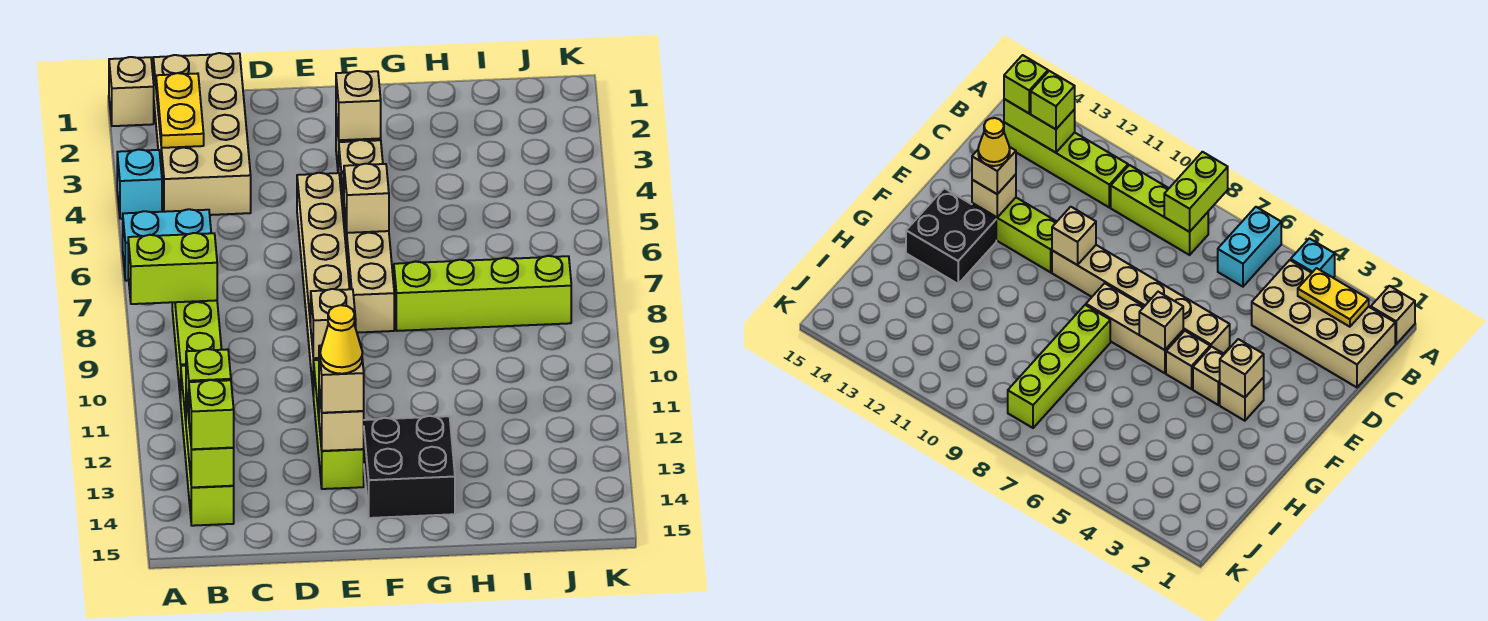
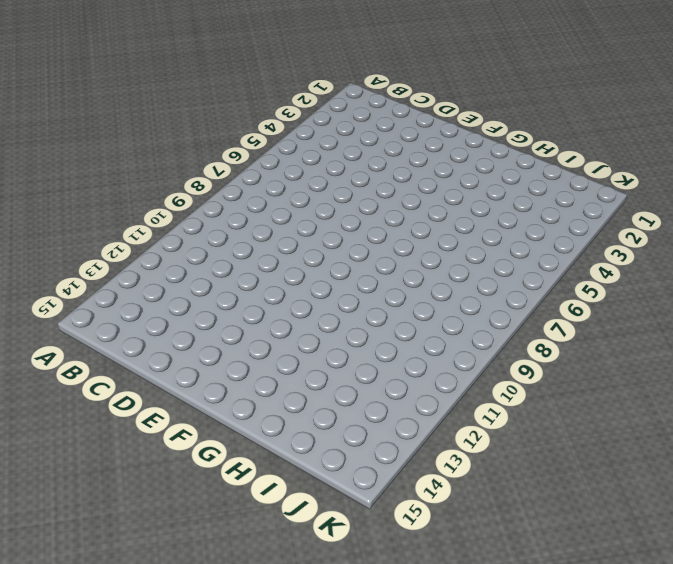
none -> tan 1x1 brick [109,57,154,126]
none -> cyan 1x1 brick [117,150,162,219]
none -> cyan 1x2 brick [123,209,211,281]

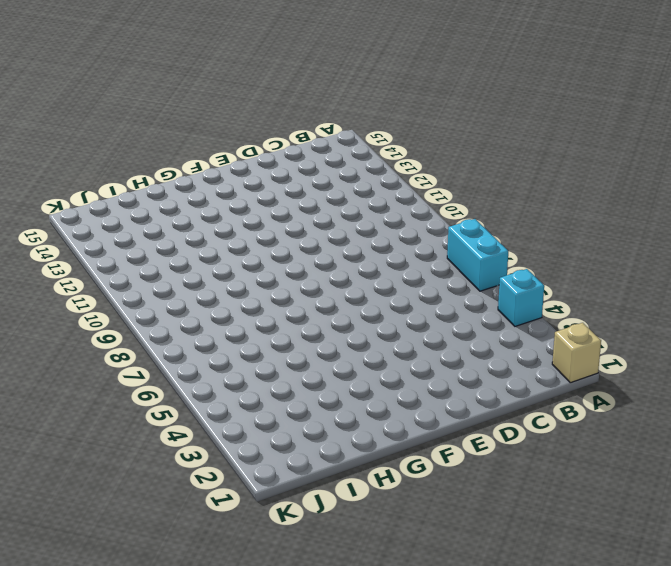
cyan 1x2 brick [447,219,508,291] -> cyan 1x2 brick turned to [123,209,211,281]
none -> tan 2x4 brick [153,53,251,215]
none -> lime 1x3 brick [172,300,222,401]
none -> lime 1x4 brick [181,366,234,526]

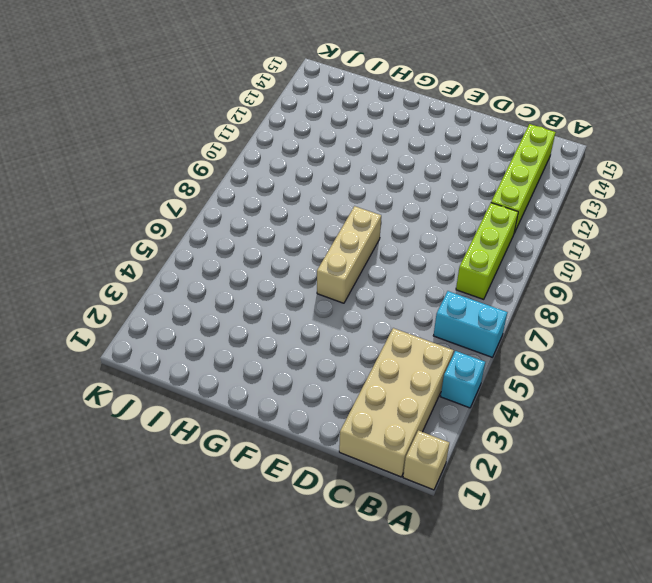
none -> tan 1x6 brick [297,173,349,396]
none -> lime 1x3 brick [314,360,364,489]
none -> tan 1x1 brick [1220,377,1264,421]

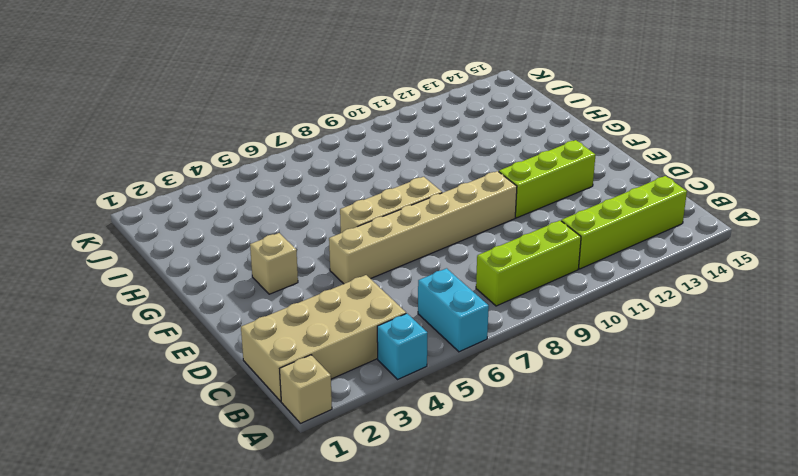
none -> tan 1x1 brick [339,140,383,187]
none -> tan 1x1 brick [1166,331,1210,389]
none -> black 2x2 brick [364,416,455,518]

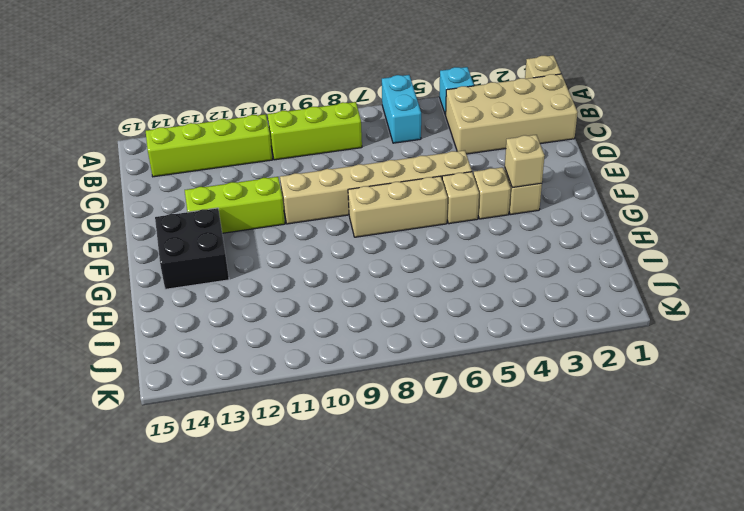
none -> lime 1x4 brick [394,256,571,331]
none -> lime 1x2 brick [128,233,217,304]
none -> yellow 1x2 plate [156,73,204,148]

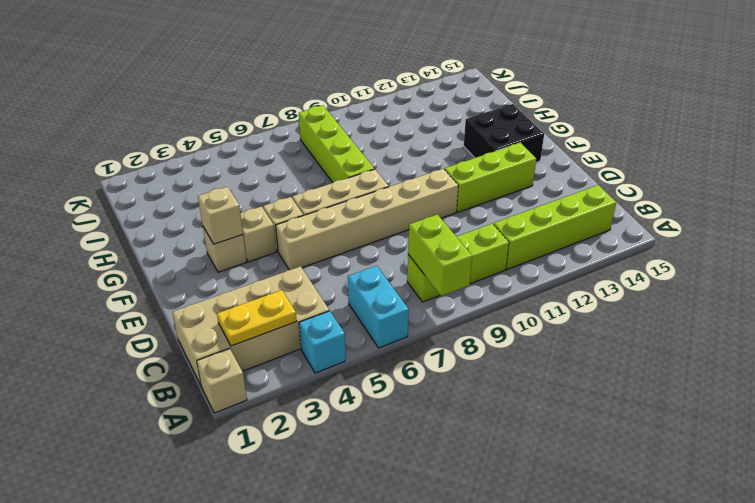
none -> lime 1x2 brick [186,393,234,487]
none -> tan 1x1 brick [311,289,356,358]
none -> tan 1x1 brick [319,390,364,451]

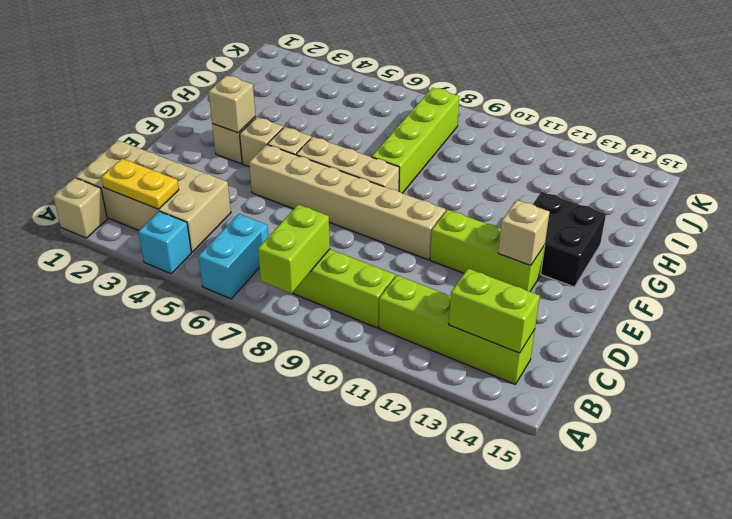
none -> tan 1x1 brick [311,289,356,358]
none -> tan 1x1 brick [344,164,389,233]
none -> lime 1x1 brick [186,349,231,416]

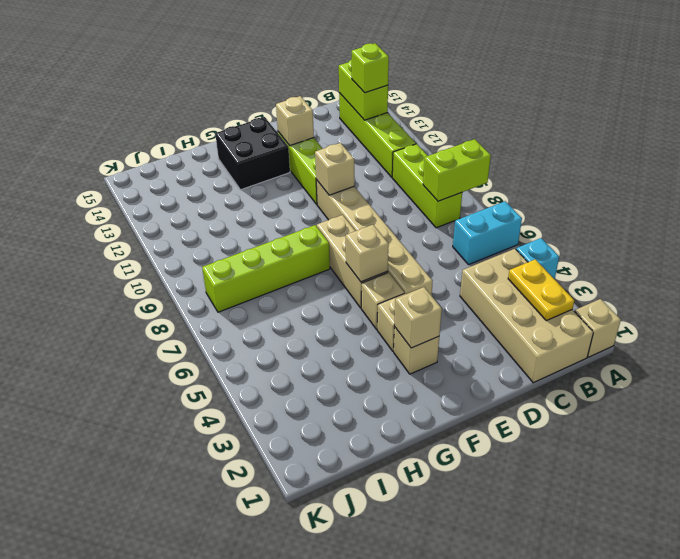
none -> lime 1x1 brick [189,380,234,449]
none -> tan 1x1 brick [319,344,364,413]
none -> yellow 1x1 cone [320,305,362,374]

